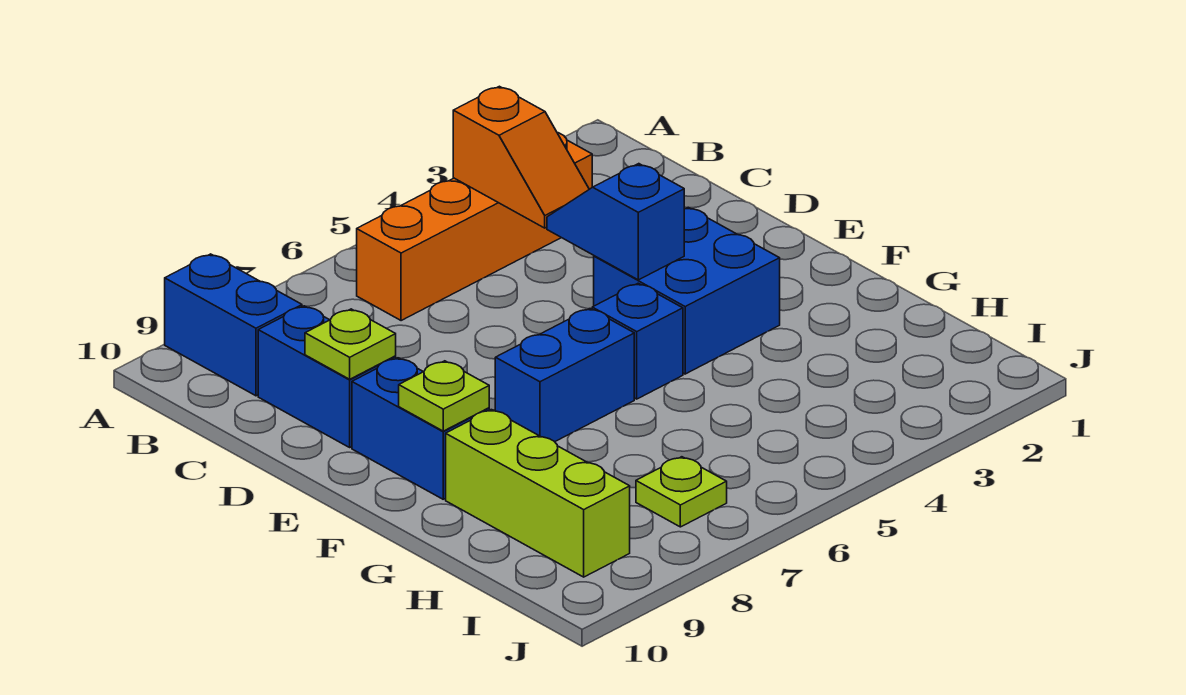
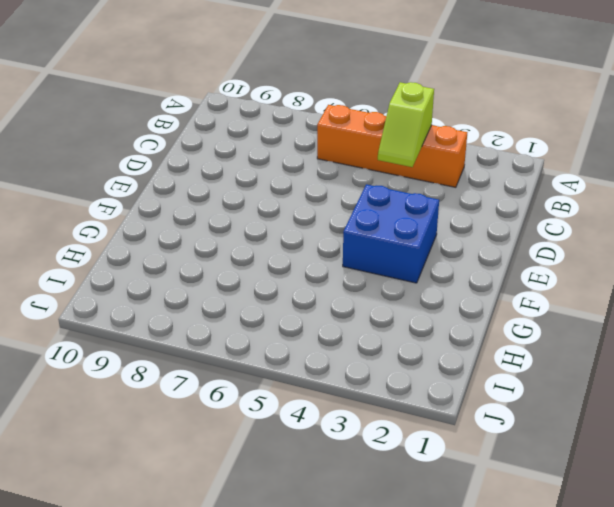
lime 1x2 slope [378,82,434,167] -> orange 1x2 slope [453,86,589,228]
none -> blue 1x2 brick [165,254,302,396]
none -> blue 1x2 brick [258,306,396,447]
none -> blue 1x2 brick [352,358,489,499]

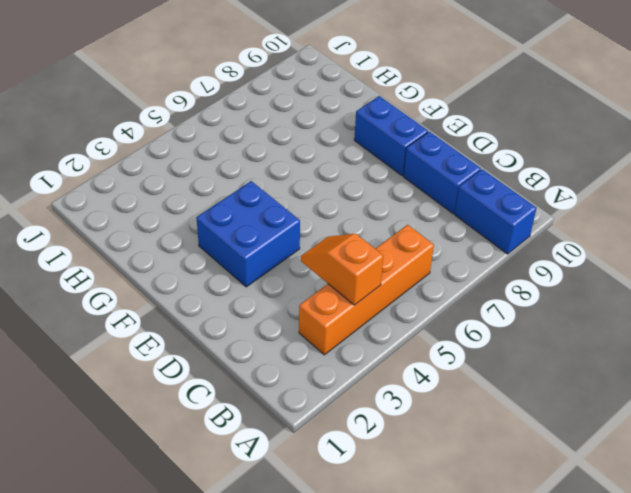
none -> blue 1x1 brick [592,283,683,399]
none -> blue 1x2 brick [495,309,634,442]
none -> lime 1x3 brick [446,410,630,577]

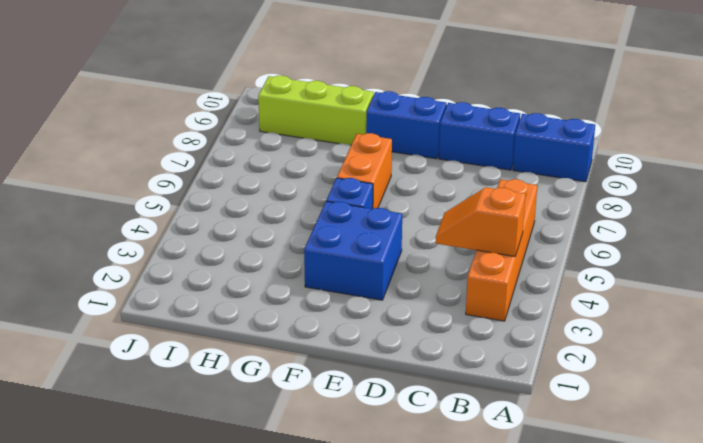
orange 1x2 brick [337,133,392,209] -> blue 1x2 brick [495,309,634,442]
none -> lime 1x1 plate [636,457,727,527]
none -> blue 1x2 slope [547,164,684,280]
none -> lime 1x1 plate [305,309,396,379]

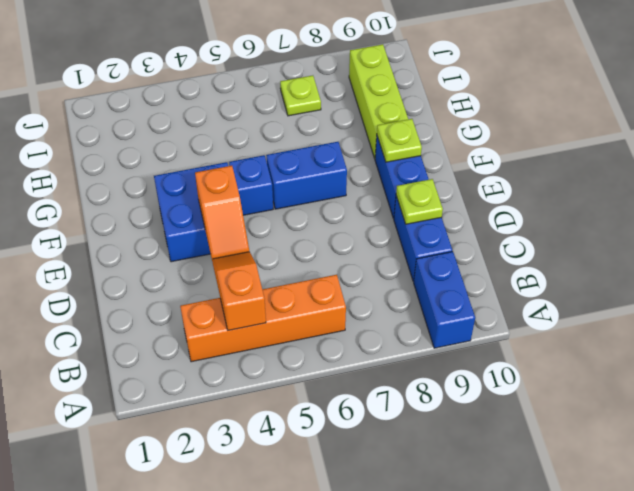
orange 1x2 slope [195,166,249,259] -> blue 1x2 slope [547,164,684,280]

